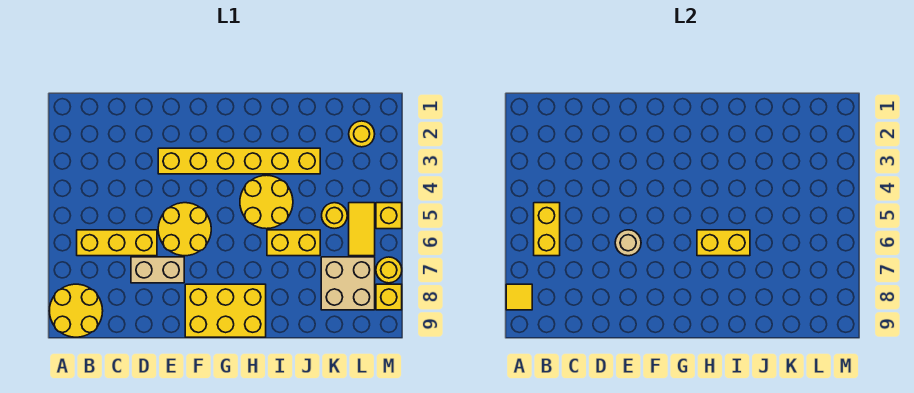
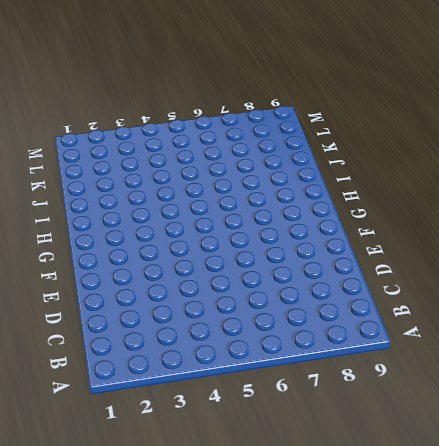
none -> yellow 2x2 round brick [49,284,103,337]
none -> yellow 1x3 brick [77,230,157,256]
none -> tan 1x2 brick [131,257,184,283]

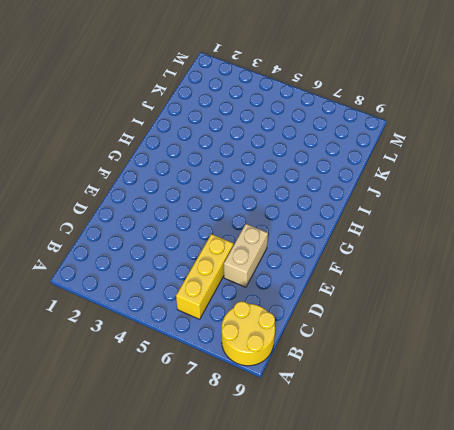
none -> yellow 1x6 brick [158,148,320,174]
none -> yellow 2x2 round brick [158,203,211,256]
none -> yellow 2x3 brick [185,284,266,337]

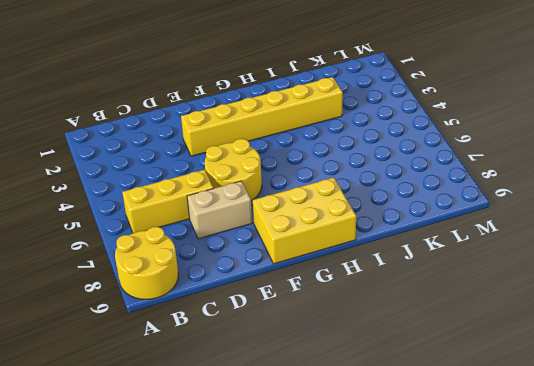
none -> yellow 2x2 round brick [240,175,293,229]
none -> yellow 1x2 brick [267,230,320,256]
none -> yellow 1x1 round brick [322,203,347,229]

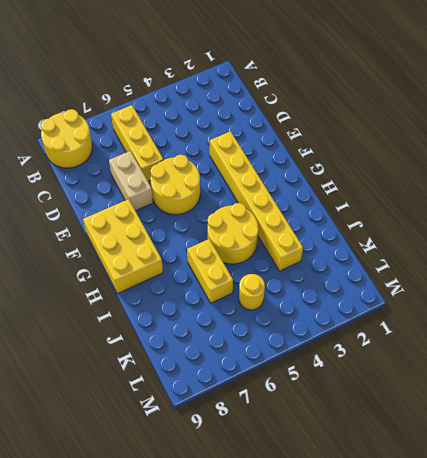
none -> tan 2x2 brick [321,257,375,310]
none -> yellow 1x1 round brick [349,121,375,147]
none -> yellow 1x2 tile [349,203,375,256]

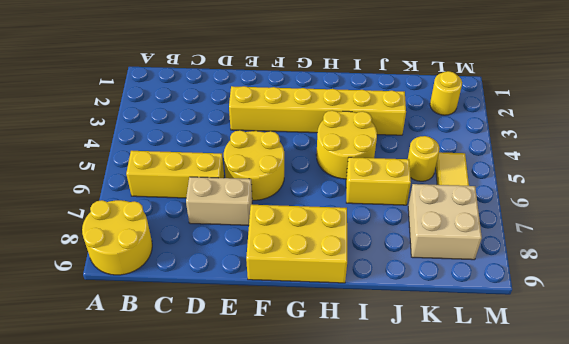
none -> yellow 1x1 brick [376,203,402,229]
none -> yellow 1x1 round brick [376,257,402,283]
none -> yellow 1x1 brick [376,284,402,310]

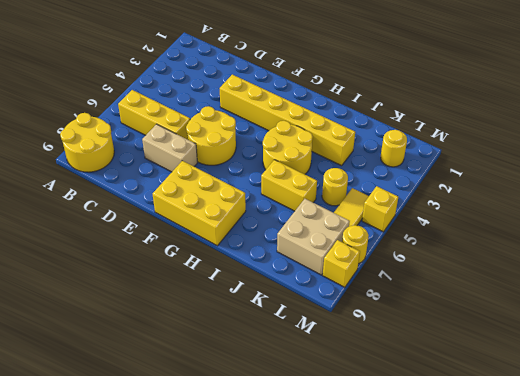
none -> yellow 1x1 tile [506,284,532,310]
none -> yellow 1x2 brick [534,203,560,256]
none -> tan 1x1 round brick [615,230,641,256]

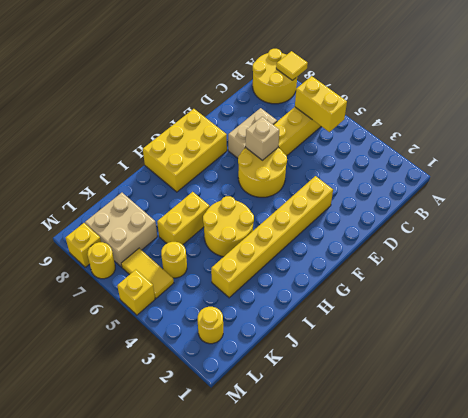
tan 1x1 brick [246,117,279,160] -> tan 1x1 round brick [615,230,641,256]
none -> yellow 1x2 brick [697,230,750,256]

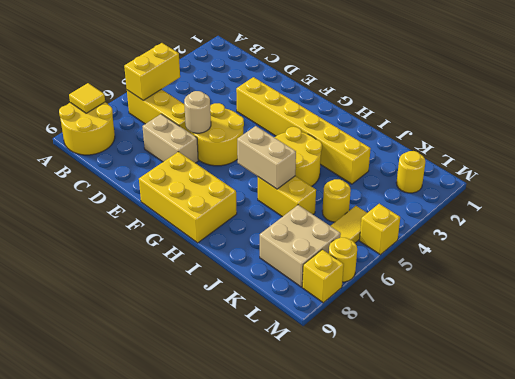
tan 1x2 brick [237,126,296,189] -> yellow 1x2 brick [697,230,750,256]

